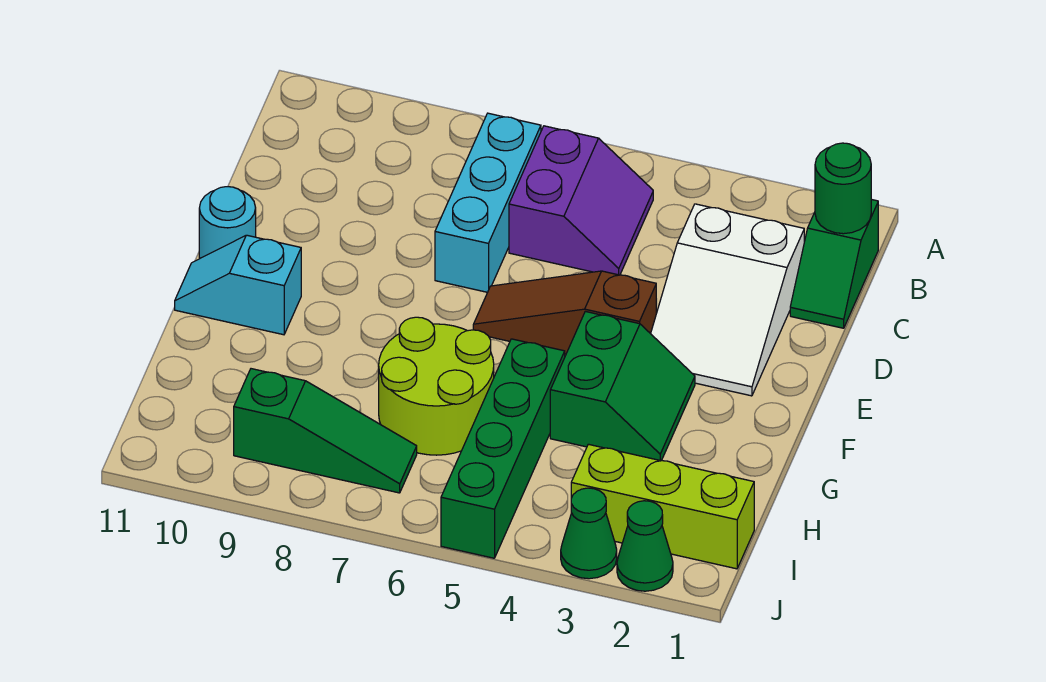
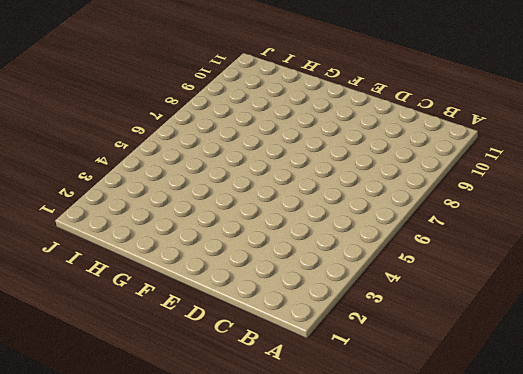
none -> green 1x2 slope [790,199,878,328]
none -> purple 2x2 slope [509,126,653,275]
none -> cyan 1x3 brick [435,113,541,292]

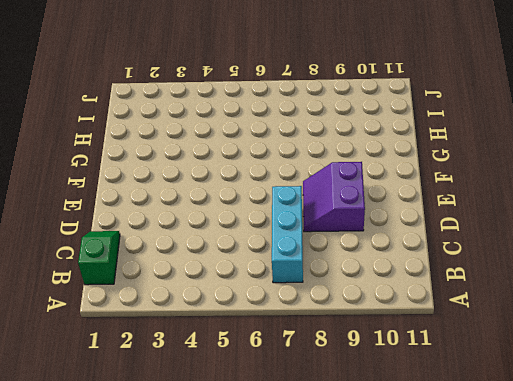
purple 2x2 slope [303,162,365,232] -> purple 2x2 slope moved to [509,126,653,275]
none -> white 2x3 slope [651,204,804,396]
none -> brown 1x3 slope [473,271,656,354]
none -> cyan 1x1 round brick [199,187,256,258]

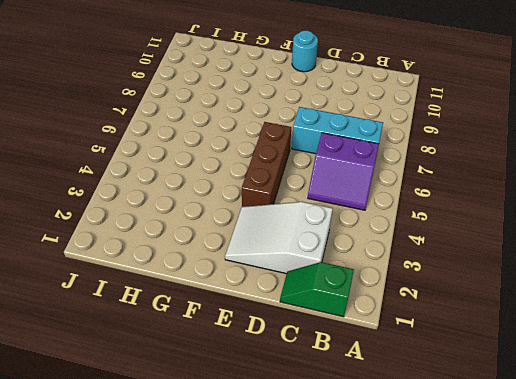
brown 1x3 brick [242,122,291,207] -> brown 1x3 slope [473,271,656,354]
none -> green 2x2 slope [550,311,695,461]
none -> cyan 1x2 slope [175,235,301,335]
none -> green 1x4 brick [441,339,565,558]

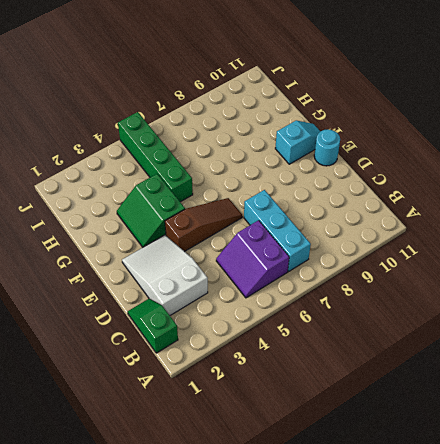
none -> lime 2x2 round brick [379,317,494,455]
none -> lime 1x3 brick [571,444,754,569]
none -> green 1x3 slope [234,369,417,493]

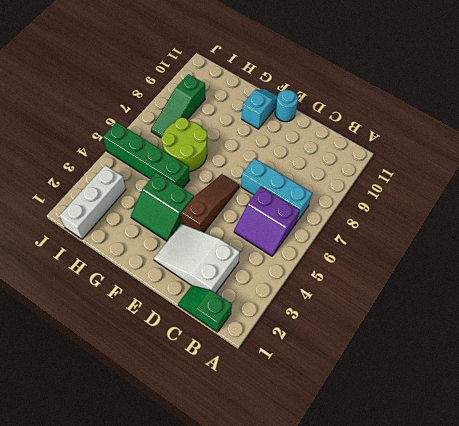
white 1x3 brick [60,165,126,239] -> lime 1x3 brick [571,444,754,569]
none -> green 1x1 cone [617,501,673,591]
none -> green 1x1 cone [561,488,617,579]
none -> green 1x1 round brick [815,143,871,234]

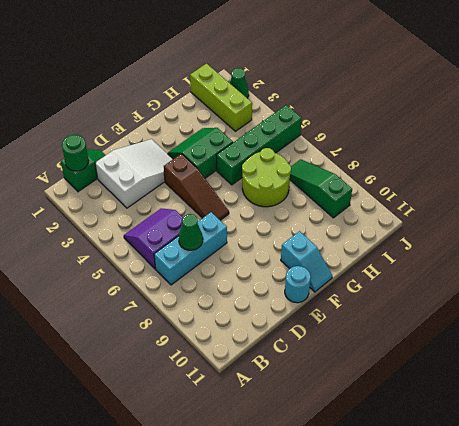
green 1x1 cone [179,214,203,250] -> green 1x1 cone moved to [561,488,617,579]

